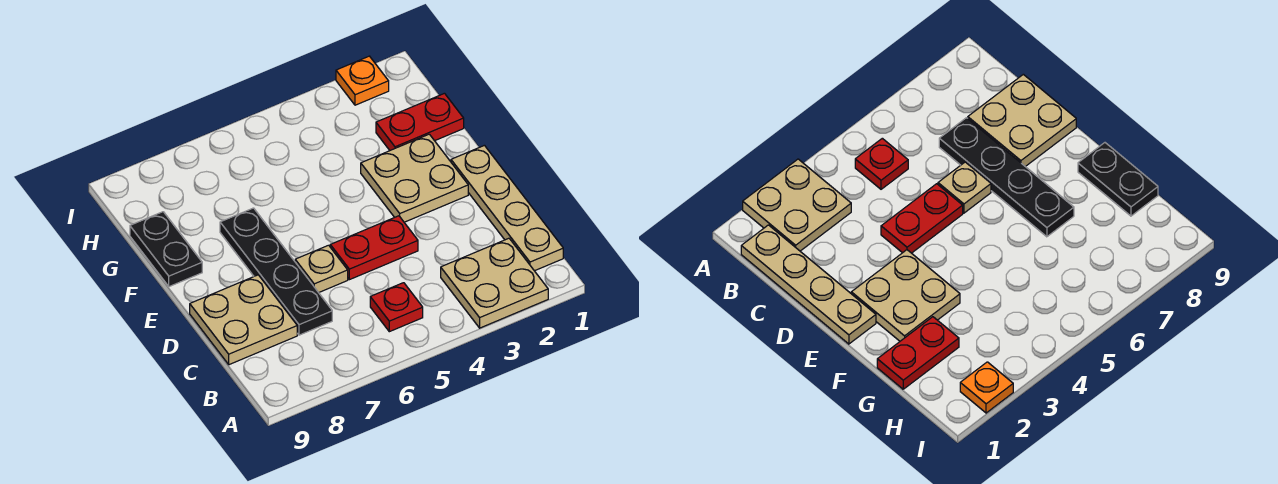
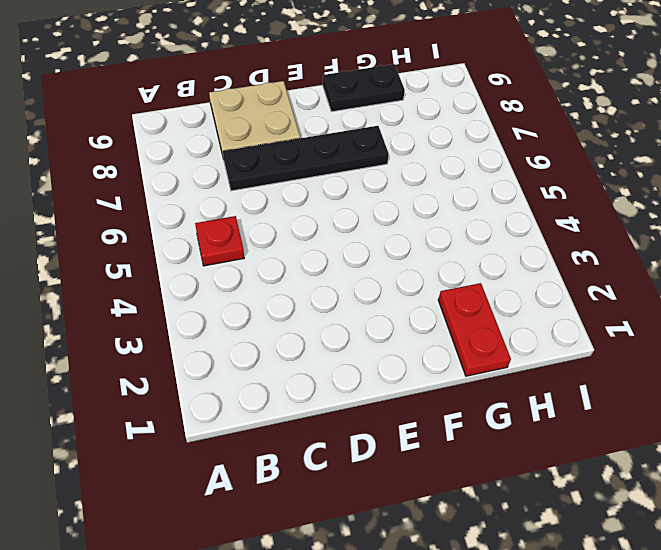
none -> tan 2x2 plate [441,238,548,328]
none -> tan 1x4 plate [451,145,563,271]

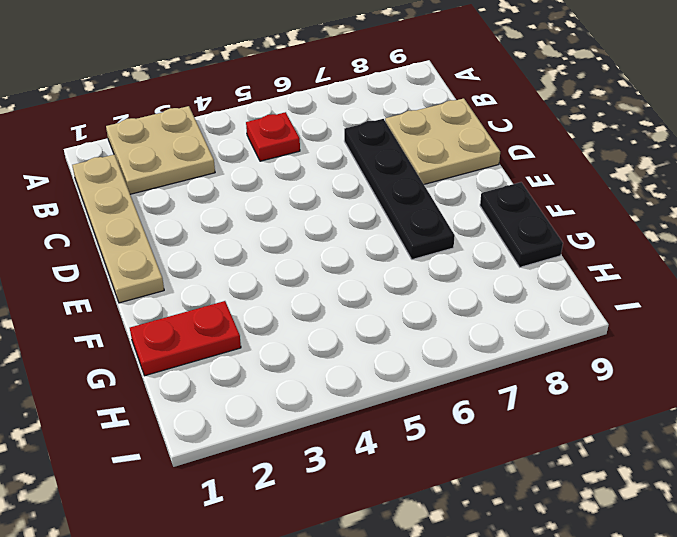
none -> red 1x2 plate [330,216,418,280]
none -> tan 1x1 plate [295,245,348,293]

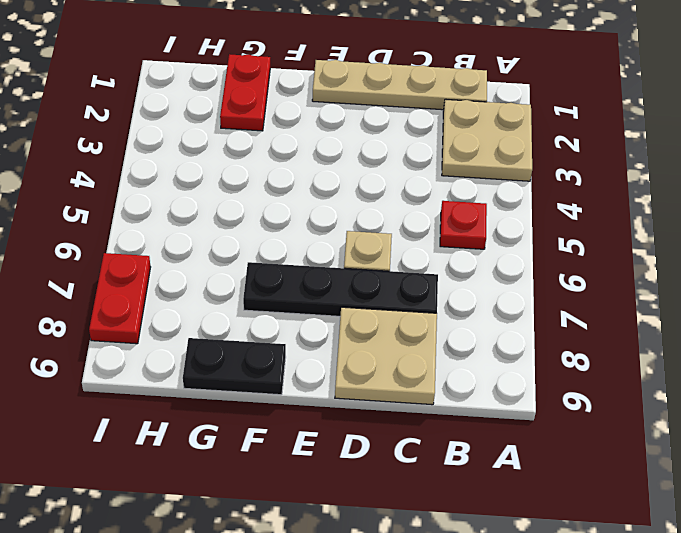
red 1x2 plate [89,253,151,344] -> red 1x2 plate moved to [330,216,418,280]
none -> tan 2x2 plate [361,134,468,222]
none -> orange 1x1 plate [336,56,389,105]

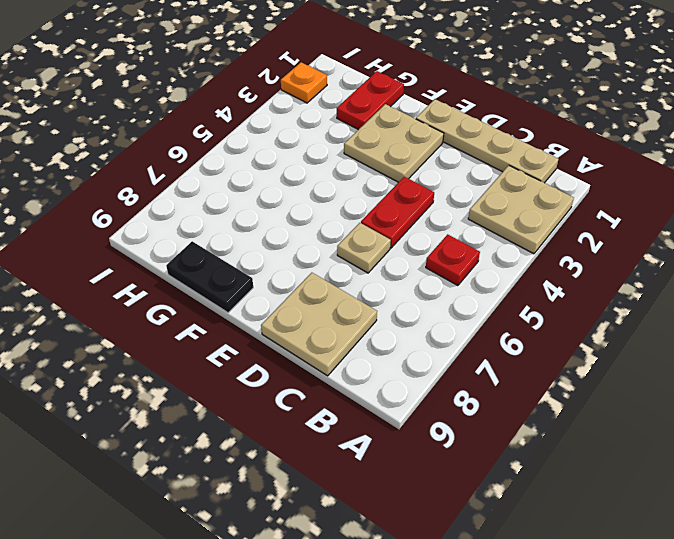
none -> black 1x4 plate [220,208,332,335]

